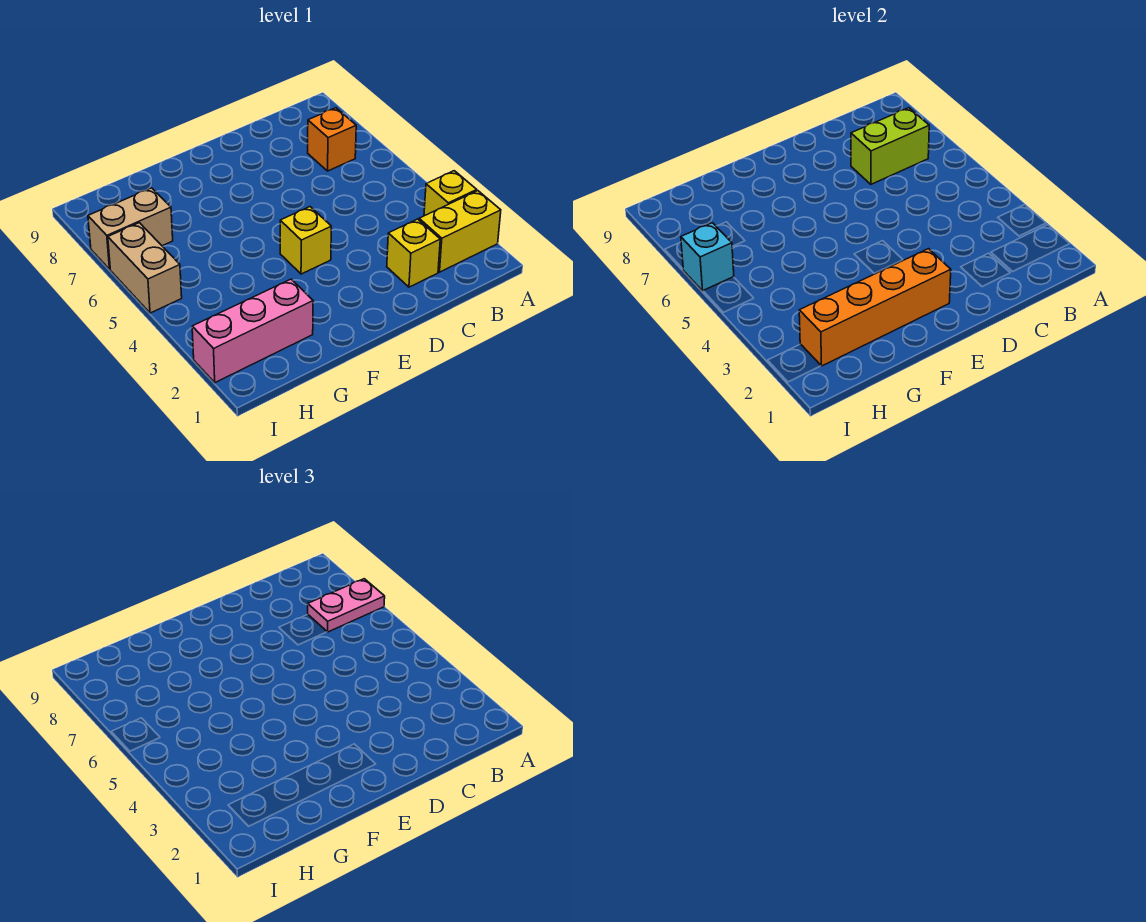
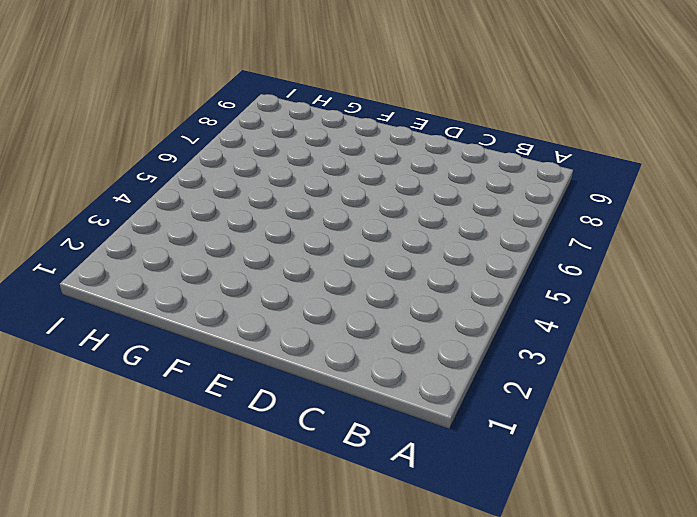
none -> yellow 1x2 brick [419,191,501,272]
none -> yellow 1x1 brick [424,171,477,216]
none -> orange 1x1 brick [308,108,356,171]

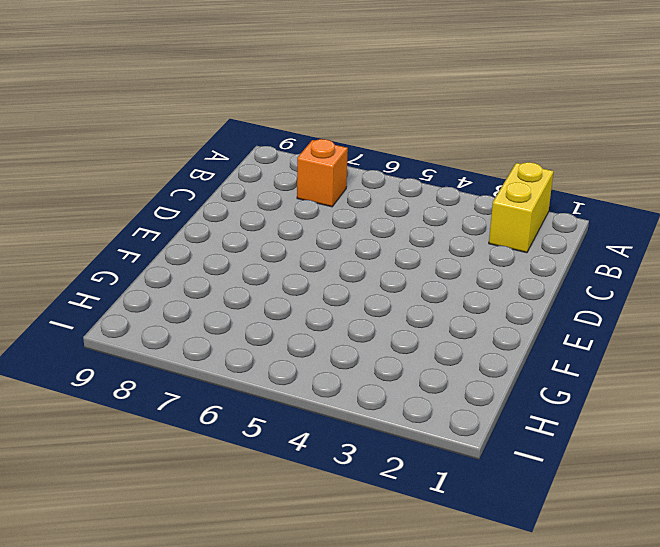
none -> yellow 1x1 brick [424,171,477,216]
none -> yellow 1x1 brick [387,219,440,287]
none -> yellow 1x1 brick [280,207,331,274]

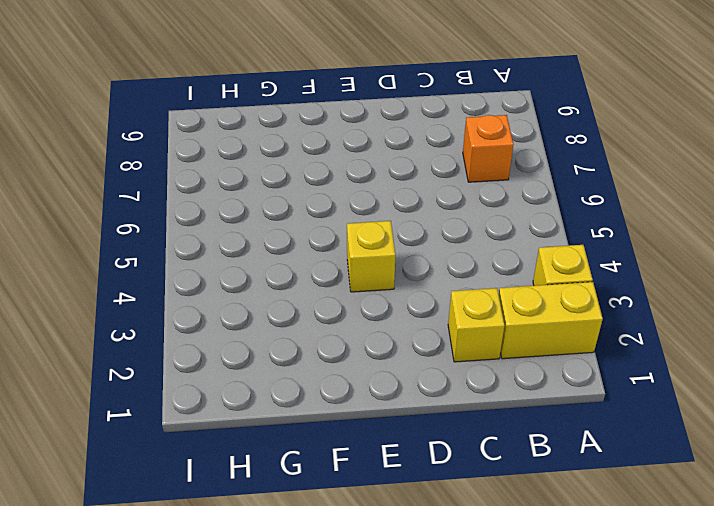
none -> pink 1x3 brick [192,279,313,383]
none -> tan 1x2 brick [88,188,173,269]
none -> tan 1x2 brick [108,223,182,313]

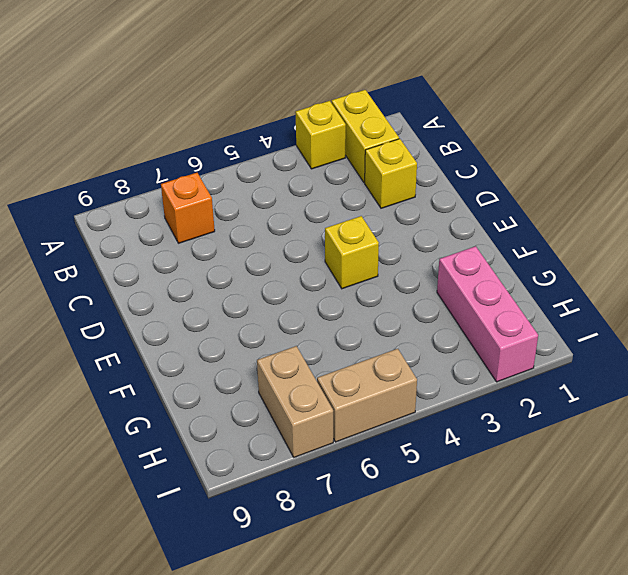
none -> lime 1x2 brick [851,108,929,184]
none -> orange 1x4 brick [799,249,951,366]
none -> cyan 1x1 brick [681,223,734,291]

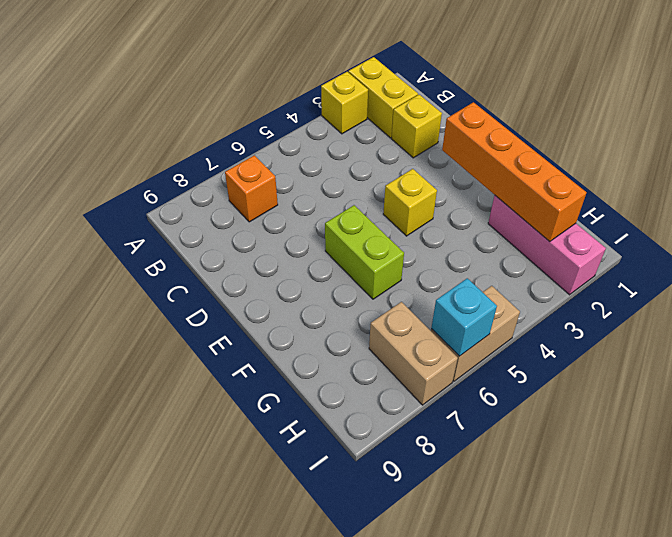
lime 1x2 brick [325,205,404,299] -> lime 1x2 brick moved to [851,108,929,184]
none -> pink 1x2 plate [308,579,385,632]

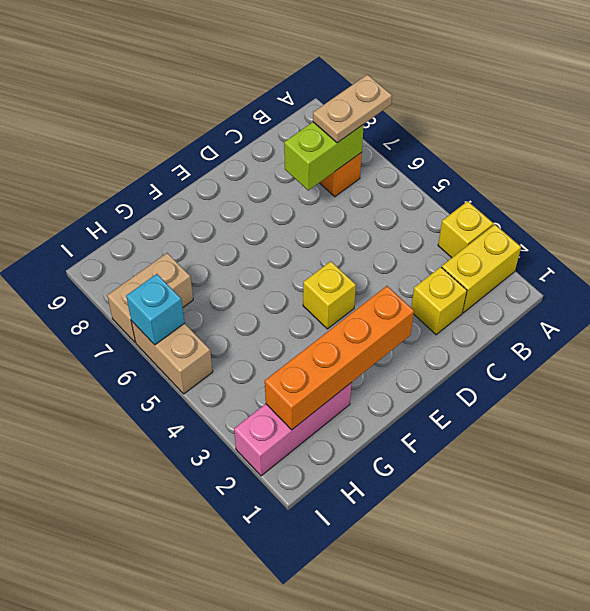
tan 1x2 plate [313,75,392,143] -> pink 1x2 plate [308,579,385,632]

